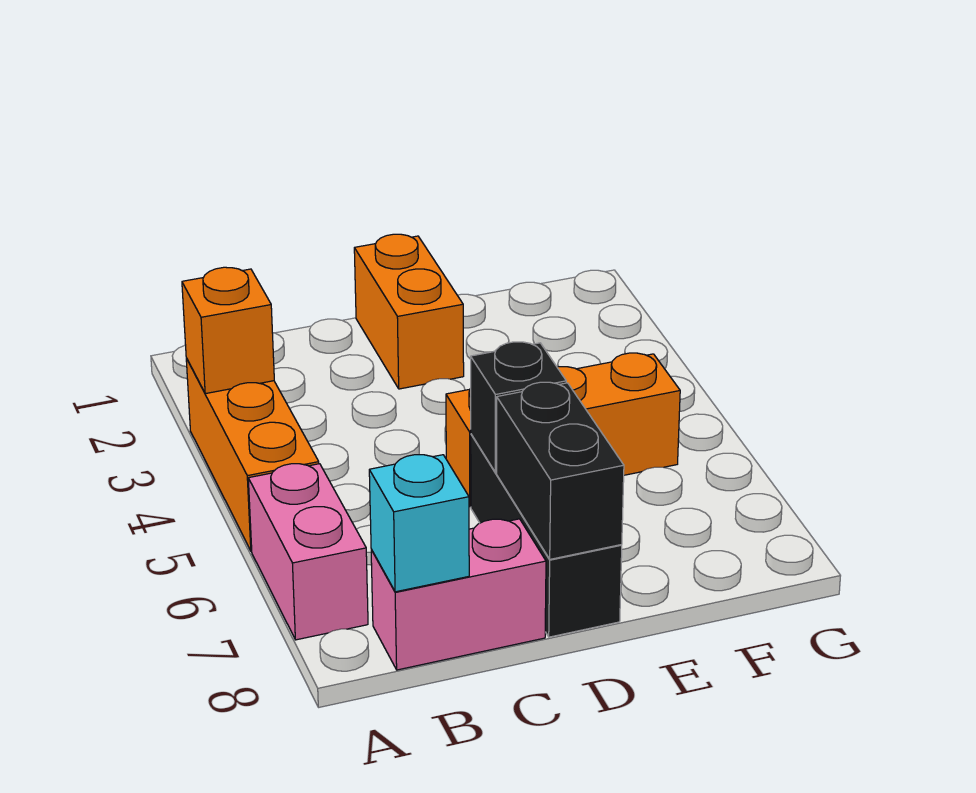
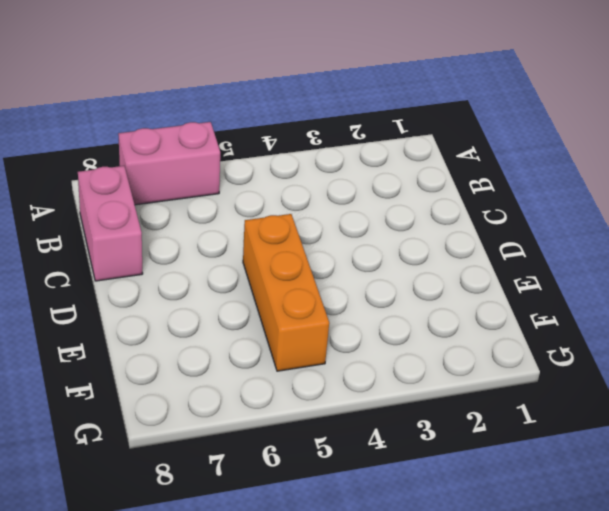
none -> orange 1x3 brick [186,358,319,551]
none -> orange 1x2 brick [354,234,464,389]

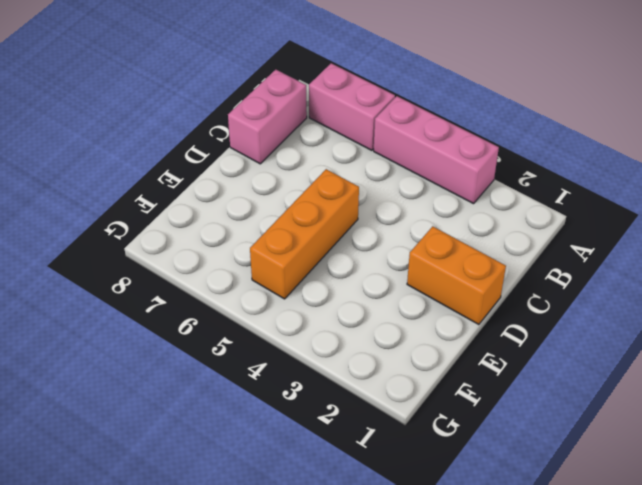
pink 1x3 brick [374,96,499,204] -> orange 1x3 brick [186,358,319,551]
none -> black 1x3 brick [471,434,622,637]
none -> orange 1x1 brick [182,267,274,394]

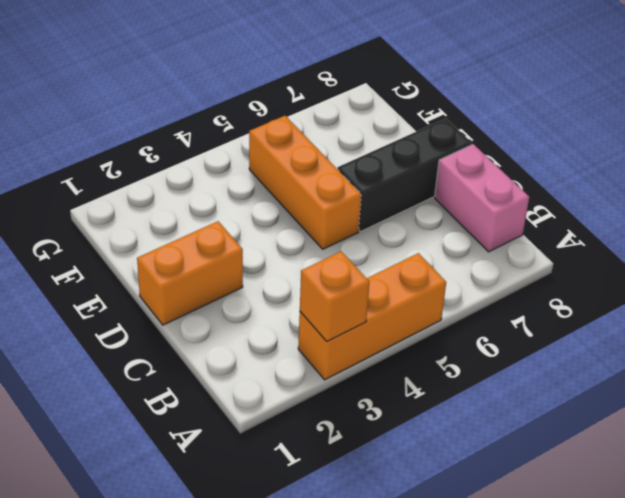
none -> pink 1x2 brick [248,464,368,640]
none -> cyan 1x1 brick [369,455,469,592]

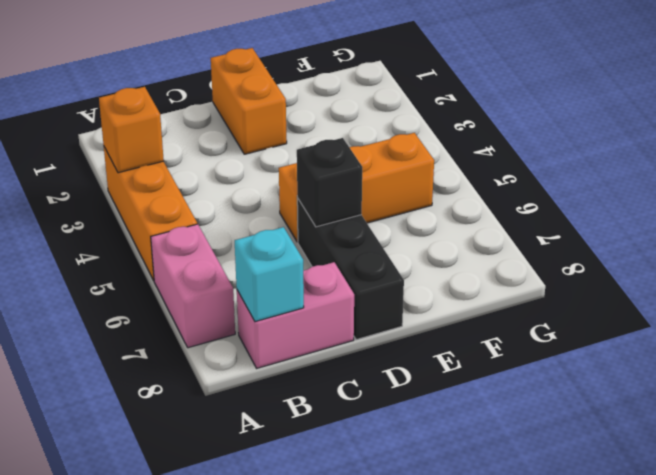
none -> black 1x2 brick [497,382,624,559]

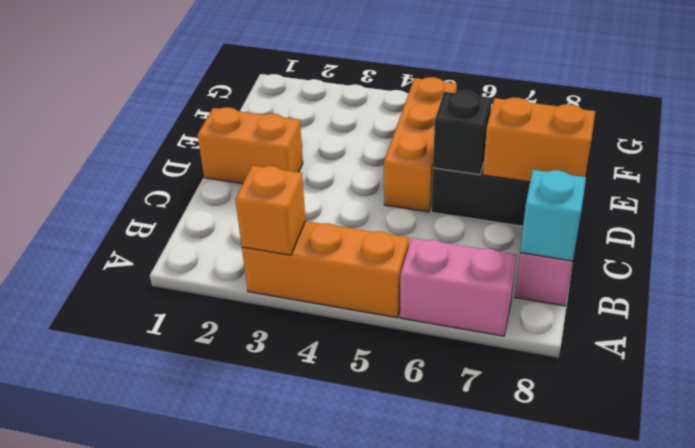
orange 1x2 brick [483,98,595,182] -> black 1x2 brick [497,382,624,559]

